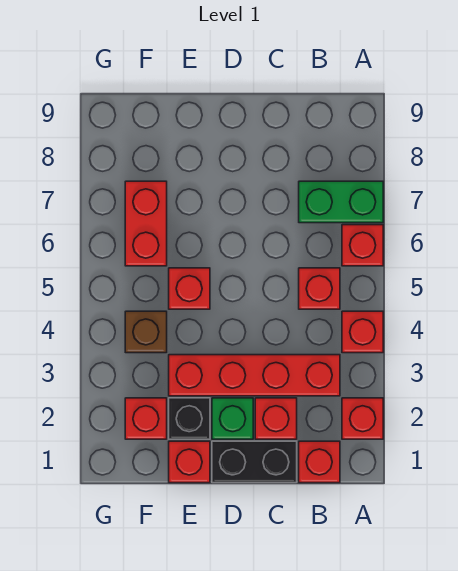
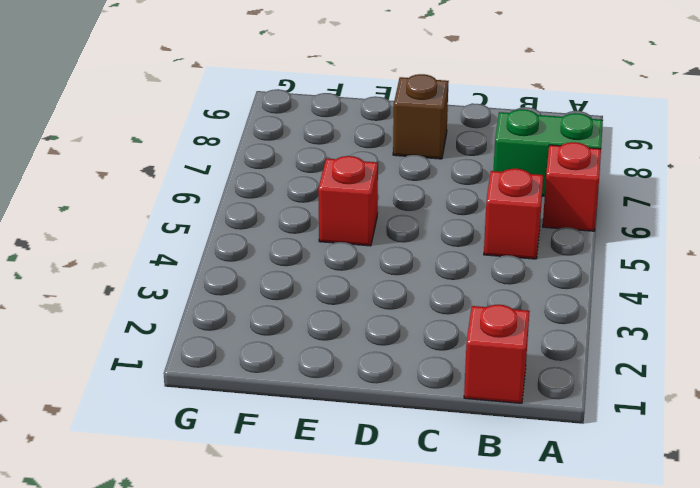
brown 1x1 brick [393,74,449,159] -> brown 1x1 brick moved to [125,311,167,353]
none -> red 1x1 brick [342,398,383,439]
none -> red 1x1 brick [342,311,383,353]
none -> red 1x4 brick [169,355,340,396]

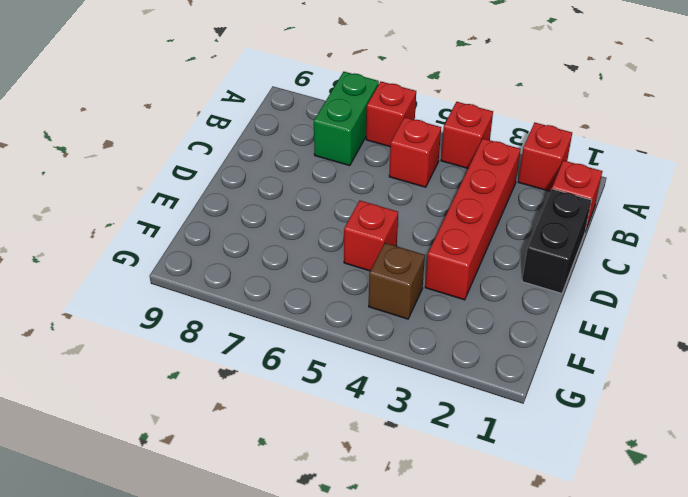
none -> red 1x1 brick [255,398,297,439]
none -> green 1x1 brick [212,398,253,439]
none -> red 1x1 brick [169,441,210,483]

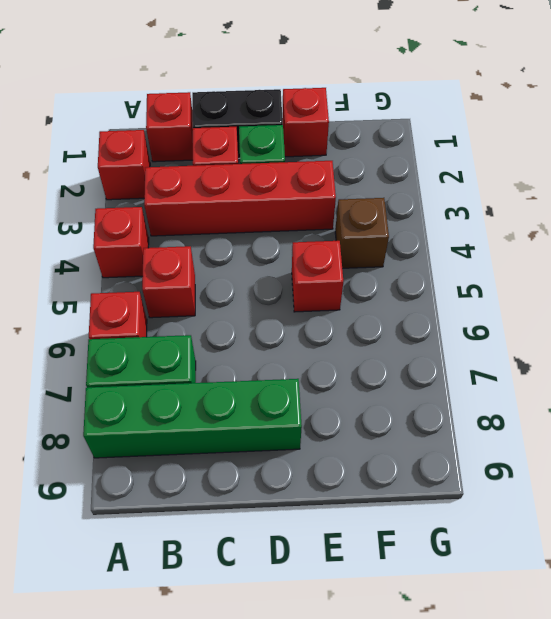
green 1x4 brick [83,379,302,458] -> none
none -> black 1x1 brick [169,398,210,439]
none -> red 1x1 brick [125,398,167,439]
none -> red 1x2 brick [125,181,167,266]

